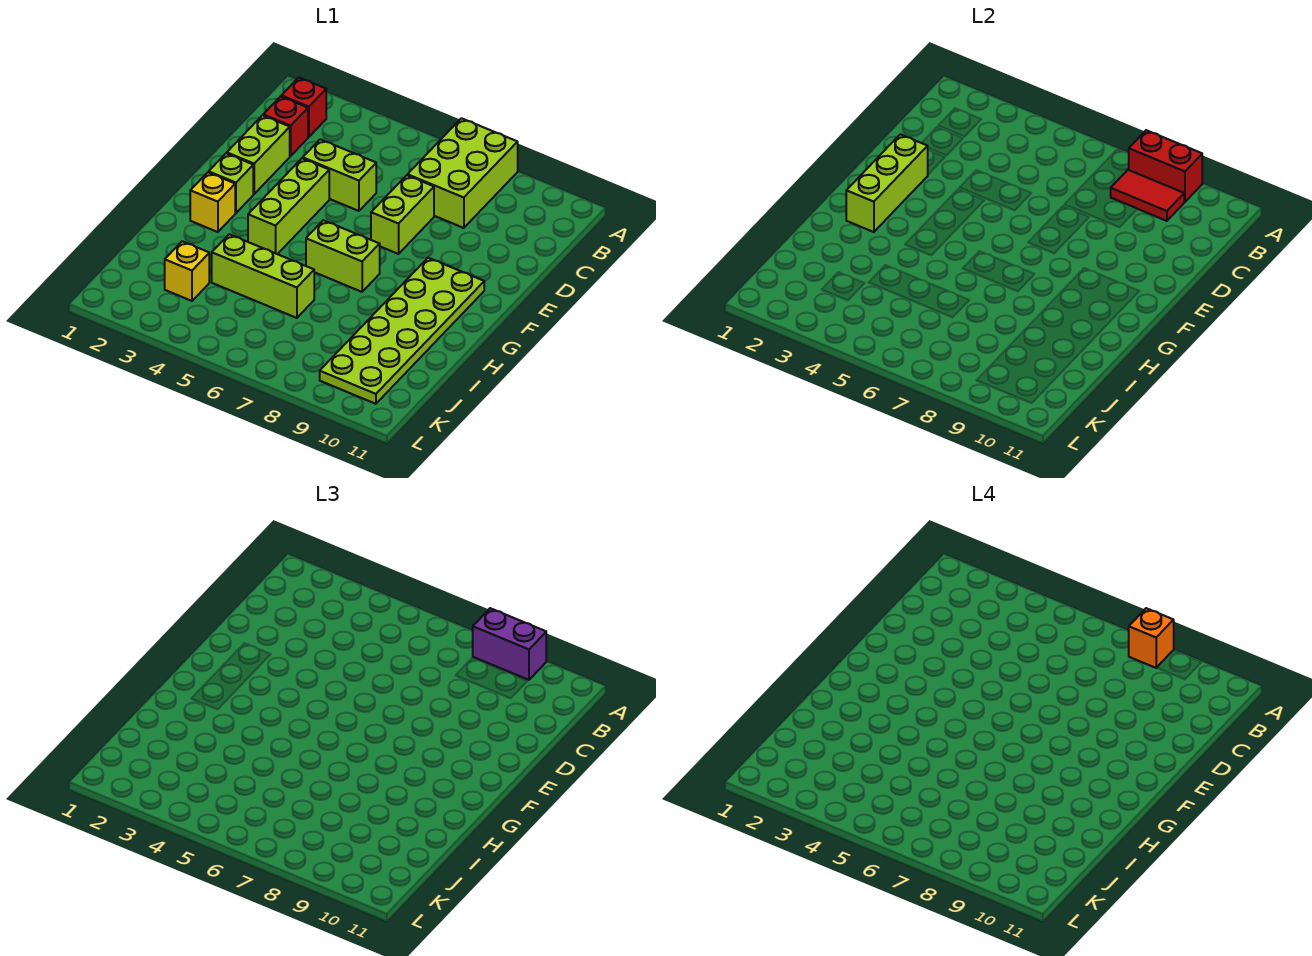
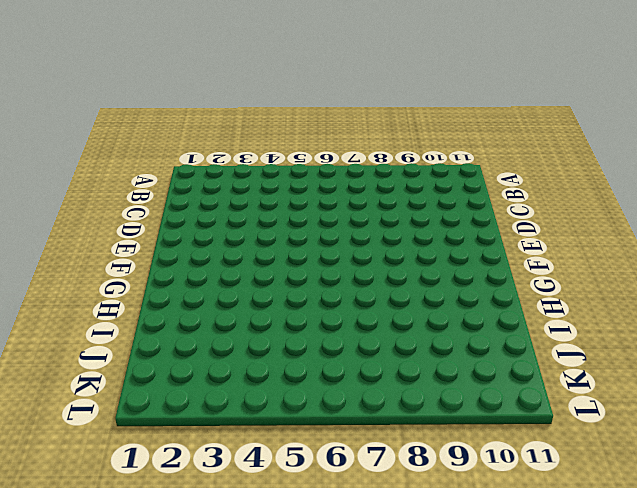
none -> lime 2x3 brick [408,118,518,228]
none -> red 1x1 brick [281,78,326,137]
none -> red 1x1 brick [263,96,308,156]

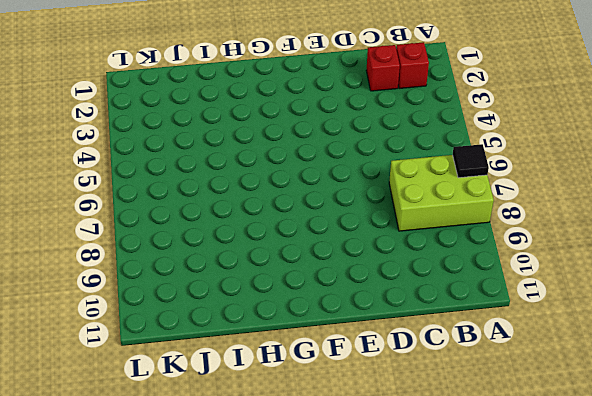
black 1x1 tile [453,144,489,178] -> none
none -> lime 1x2 brick [227,115,290,194]
none -> lime 1x2 brick [303,139,376,211]
none -> lime 1x2 brick [371,175,434,254]

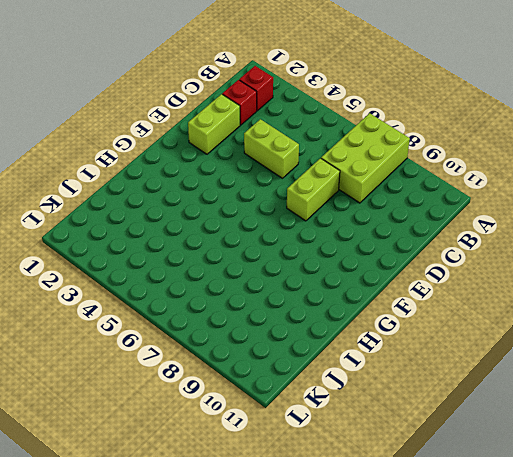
none -> lime 1x3 brick [248,158,329,254]
none -> lime 1x1 brick [209,153,253,213]
none -> lime 2x6 plate [320,258,484,404]

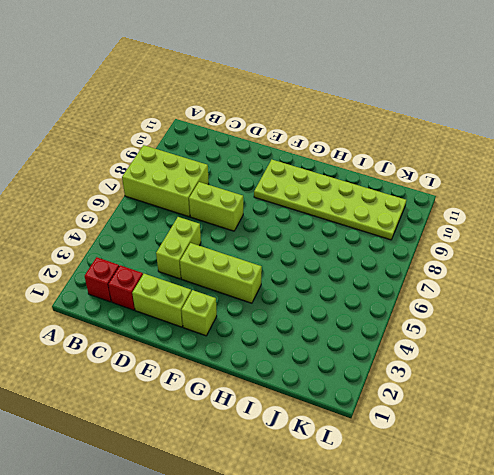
none -> yellow 1x1 brick [190,172,235,232]
none -> lime 1x2 brick [306,220,380,292]
none -> lime 1x3 brick [212,234,314,318]

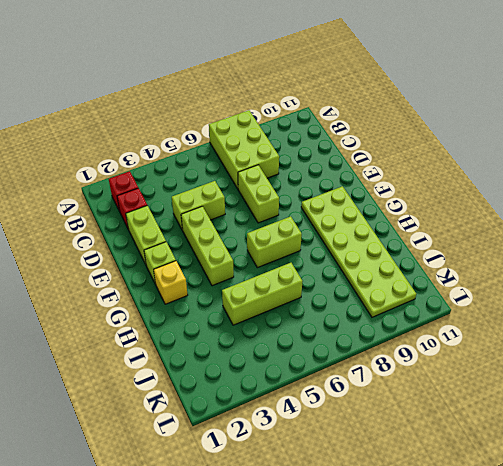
none -> yellow 1x1 brick [165,241,209,301]
none -> red 1x2 brick [1129,130,1202,202]
none -> red 1x2 tile [1111,170,1184,221]

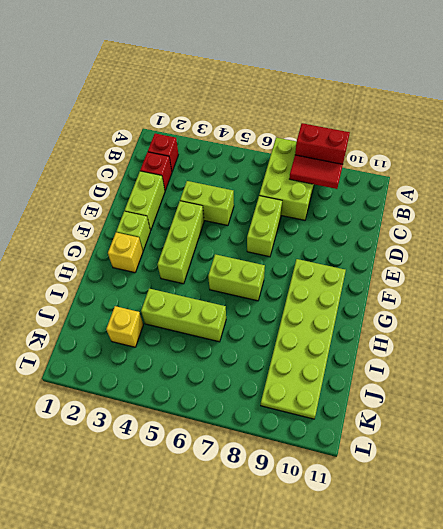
none -> lime 1x3 brick [846,134,928,232]
none -> purple 1x2 brick [473,608,546,680]
none -> orange 1x1 brick [1129,608,1174,668]

